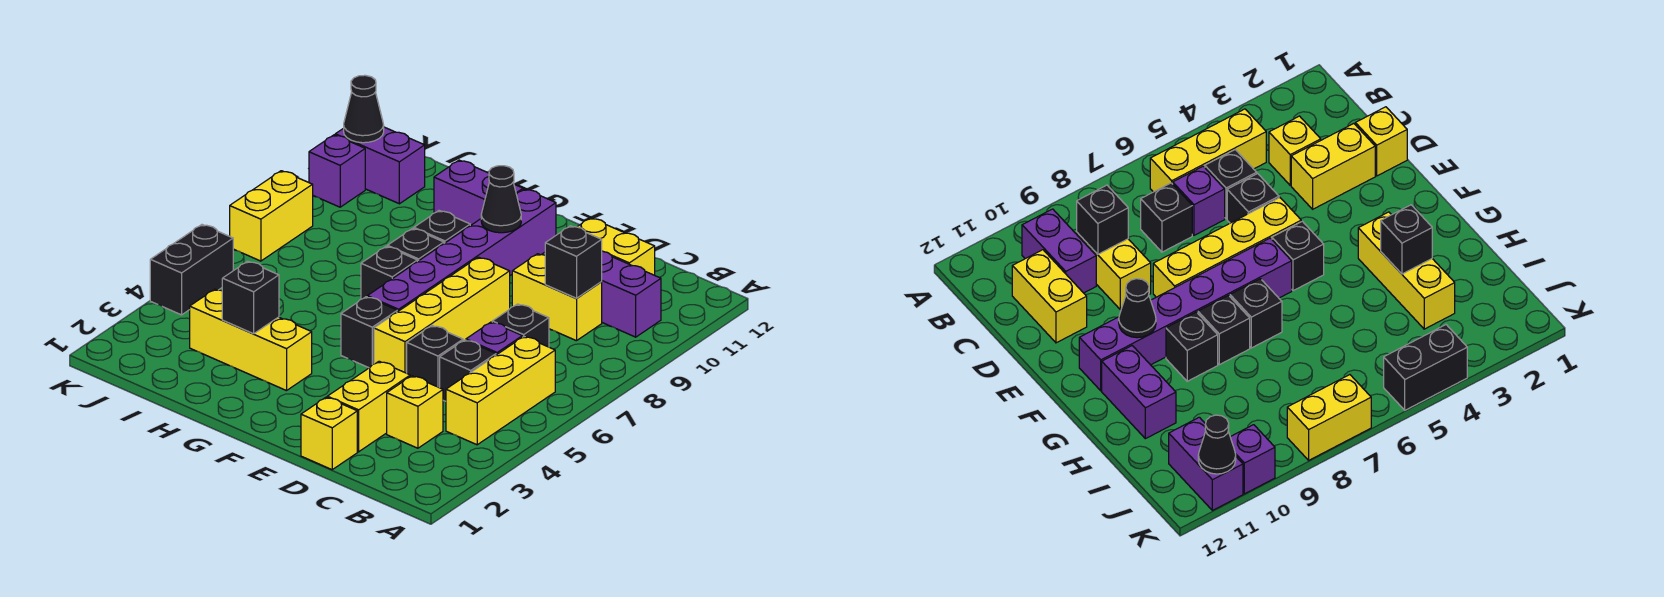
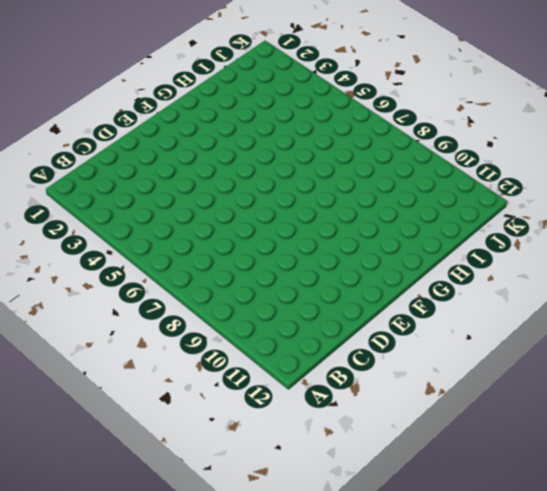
none -> yellow 1x3 brick [446,337,555,445]
none -> purple 1x2 brick [602,251,661,337]
none -> yellow 1x1 brick [387,376,443,448]

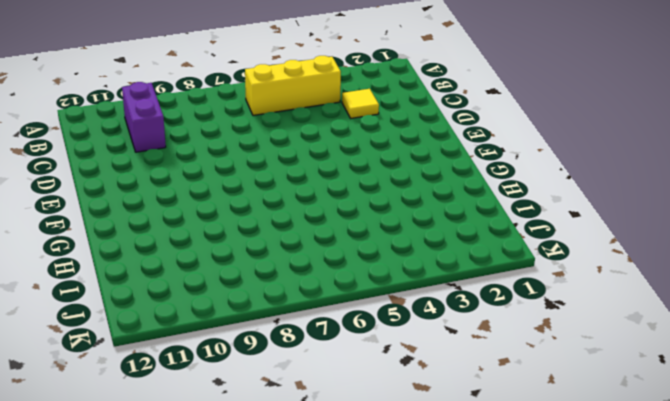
yellow 1x1 tile [342,89,379,118] -> yellow 1x1 brick [387,376,443,448]
none -> black 1x1 brick [440,340,496,402]
none -> purple 1x1 brick [466,322,522,355]
none -> black 1x1 brick [492,304,549,347]

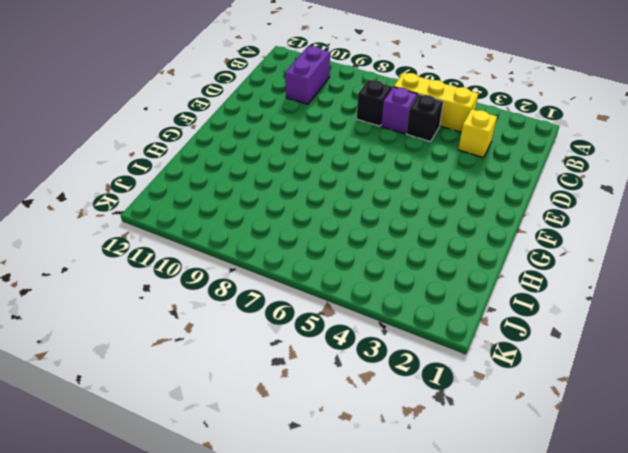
none -> yellow 1x2 brick [512,254,602,341]
none -> yellow 1x2 brick [578,218,655,275]
none -> yellow 1x1 brick [301,397,357,470]

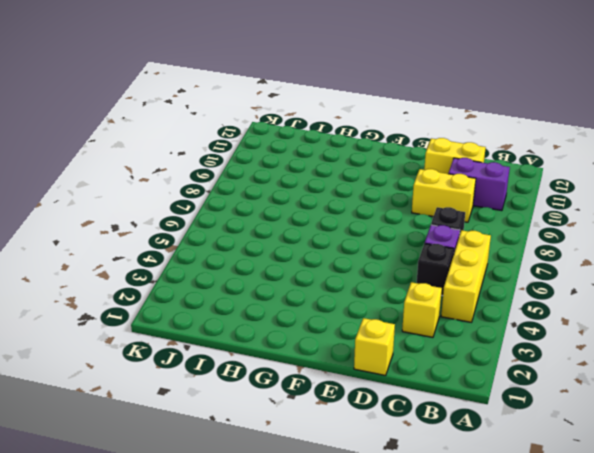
none -> yellow 1x2 brick [327,361,410,452]
none -> black 1x1 brick [407,326,463,388]
none -> yellow 1x4 brick [374,257,510,373]

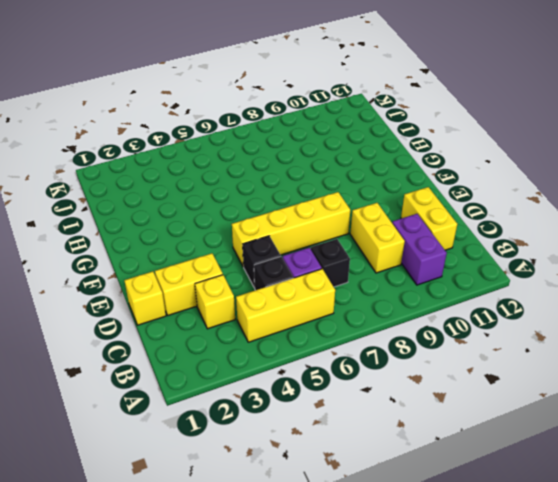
none -> black 1x1 brick [341,297,397,368]
none -> purple 1x6 brick [367,189,556,312]
none -> yellow 1x3 brick [190,289,312,391]

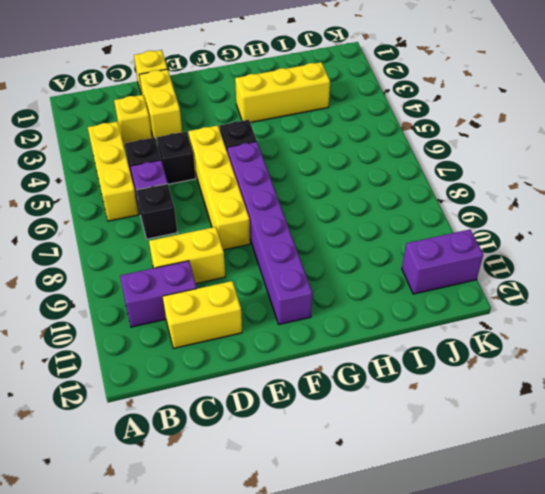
none -> black 1x1 brick [361,246,417,299]
none -> black 1x1 brick [387,228,444,262]
none -> black 1x1 brick [414,211,470,243]

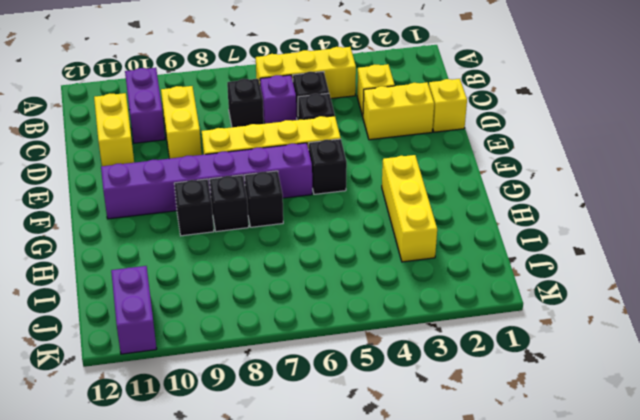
none -> purple 1x2 brick [434,160,523,226]
none -> black 1x2 brick [150,225,233,315]
none -> yellow 1x2 brick [230,171,313,261]

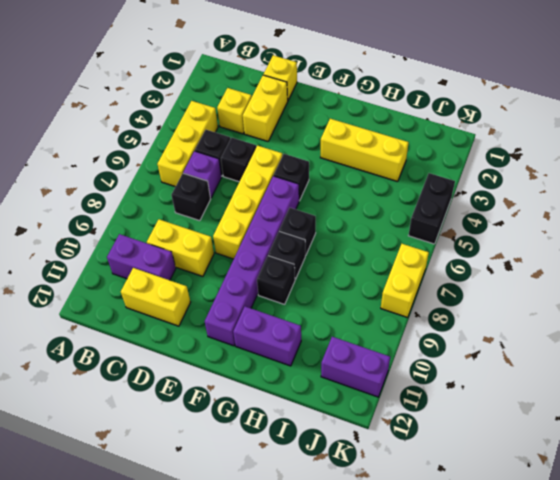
none -> purple 1x1 brick [309,135,365,207]
none -> black 1x1 brick [545,226,602,298]
none -> black 1x1 cone [481,166,521,233]

